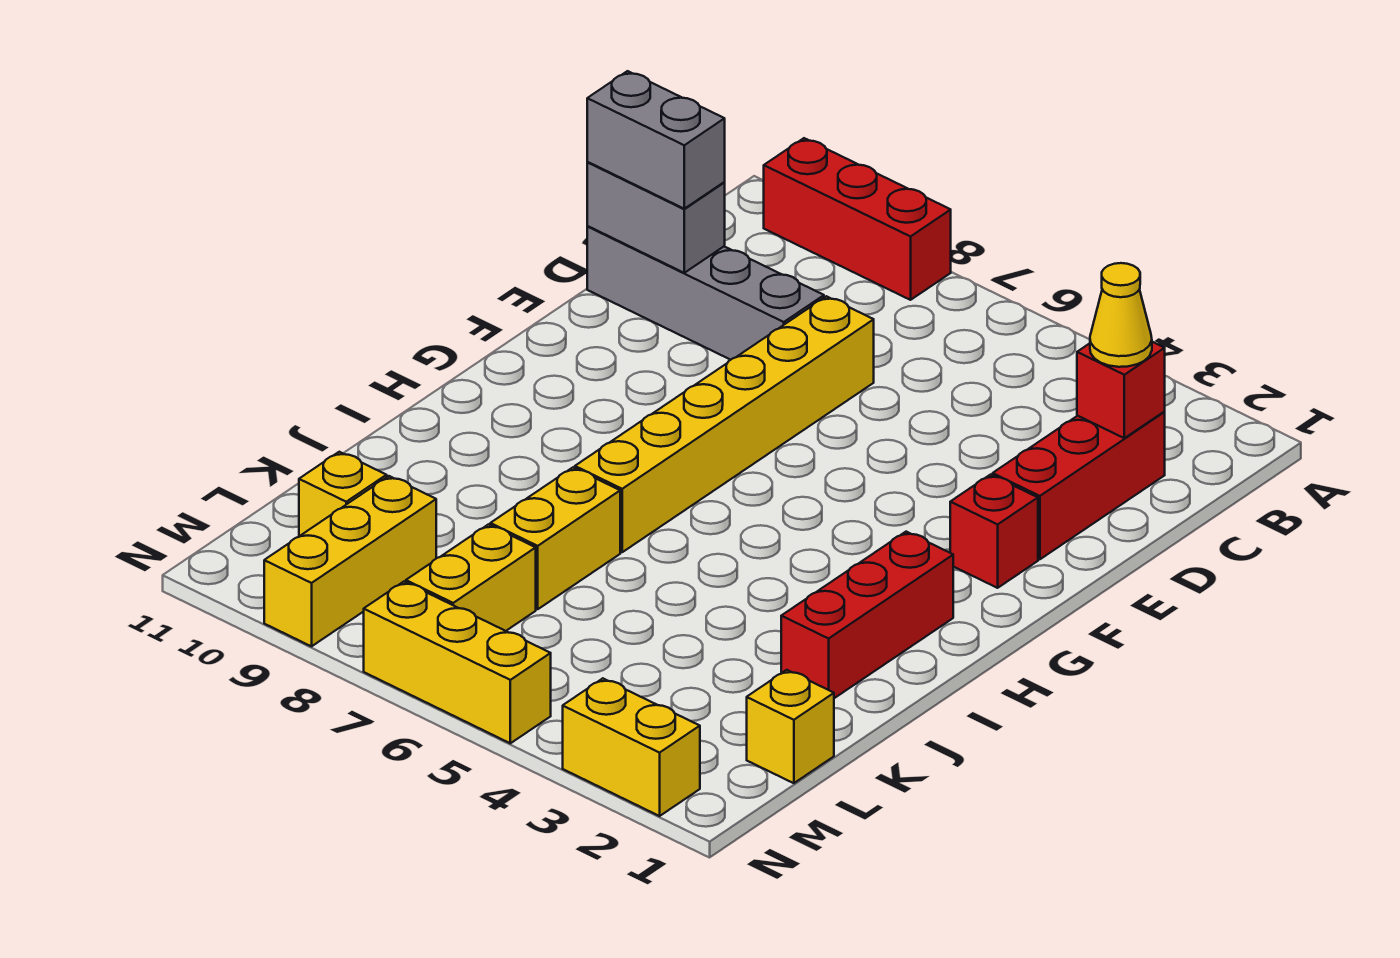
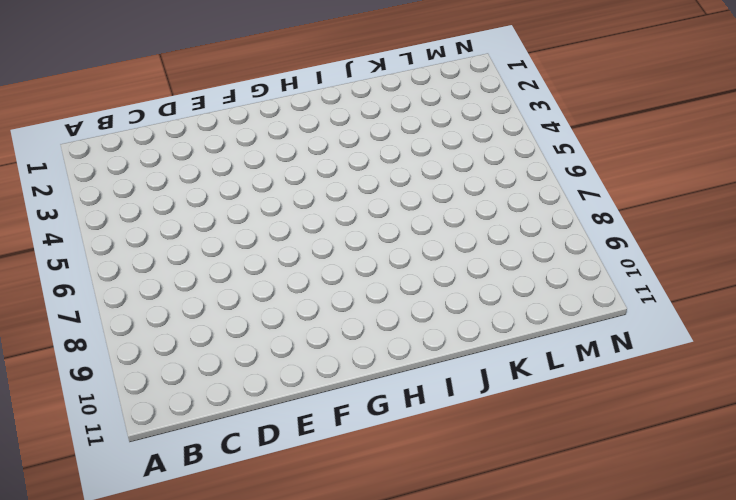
none -> red 1x3 brick [764,138,951,300]
none -> red 1x3 brick [993,412,1165,559]
none -> yellow 1x6 brick [575,296,874,552]

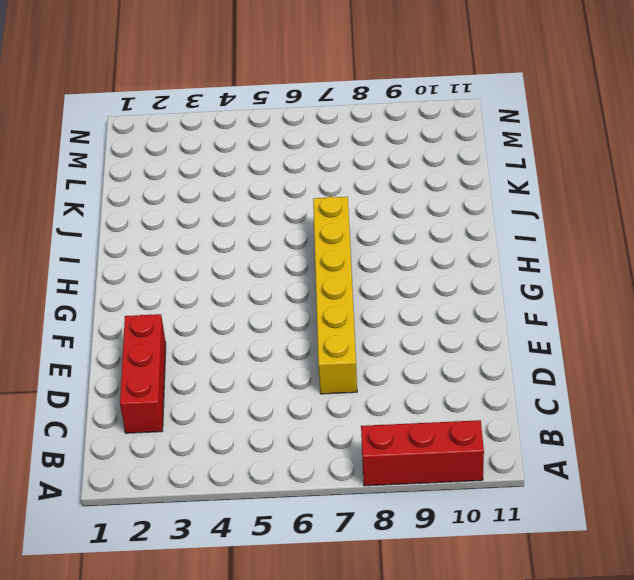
none -> grey 1x4 brick [587,226,824,360]
none -> red 1x1 brick [950,475,1038,588]
none -> red 1x3 brick [781,532,953,698]

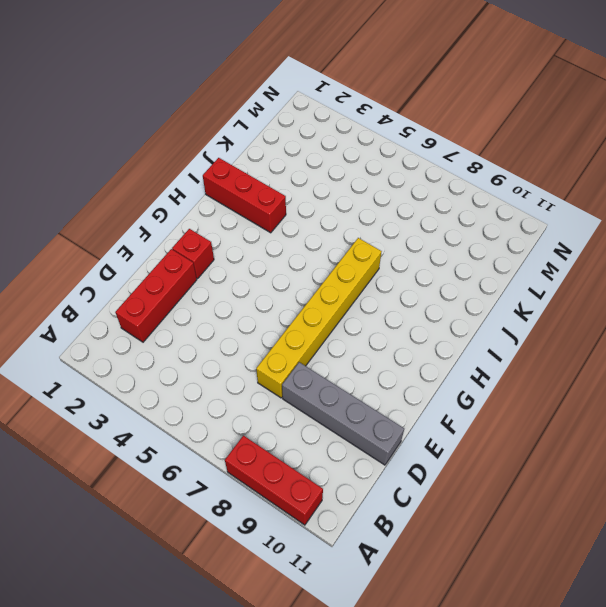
red 1x3 brick [203,158,286,233] -> red 1x3 brick turned to [781,532,953,698]
none -> yellow 1x2 brick [490,468,620,609]
none -> yellow 1x1 brick [747,670,834,783]
none -> yellow 1x2 brick [406,524,536,631]

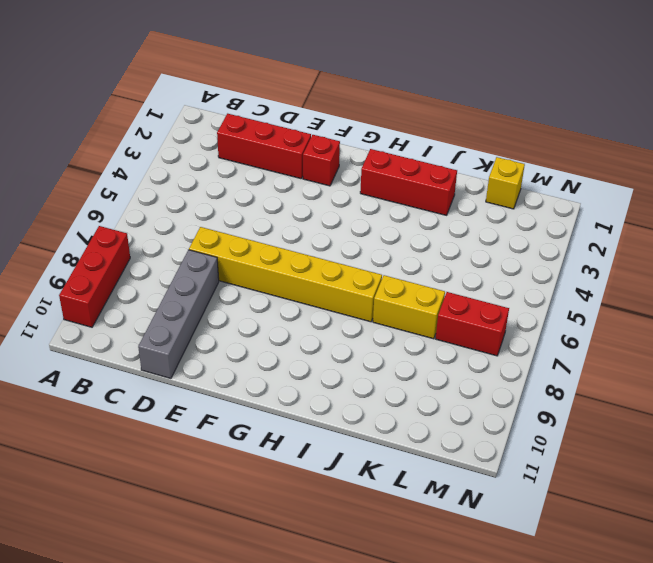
red 1x2 brick [435,292,509,356] -> yellow 1x2 brick [406,524,536,631]
none -> yellow 1x3 brick [264,476,436,646]
none -> yellow 1x1 brick [299,452,387,536]
none -> yellow 1x2 brick [563,678,700,816]

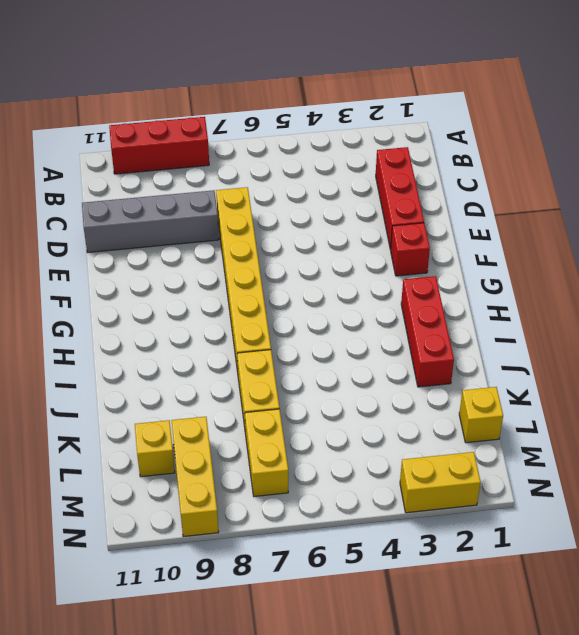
none -> yellow 1x3 brick [364,582,551,743]
none -> red 1x1 brick [1077,342,1165,438]
none -> grey 1x2 brick [587,162,725,273]

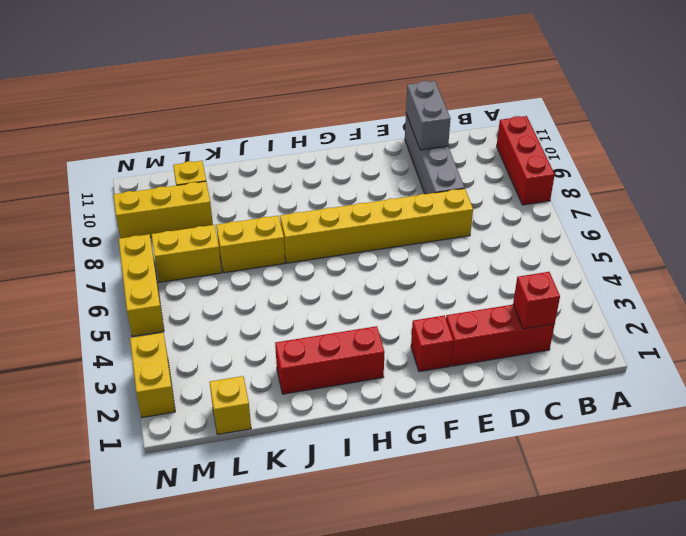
none -> yellow 1x1 cone [1090,263,1152,367]
none -> grey 1x2 brick [587,71,725,209]

